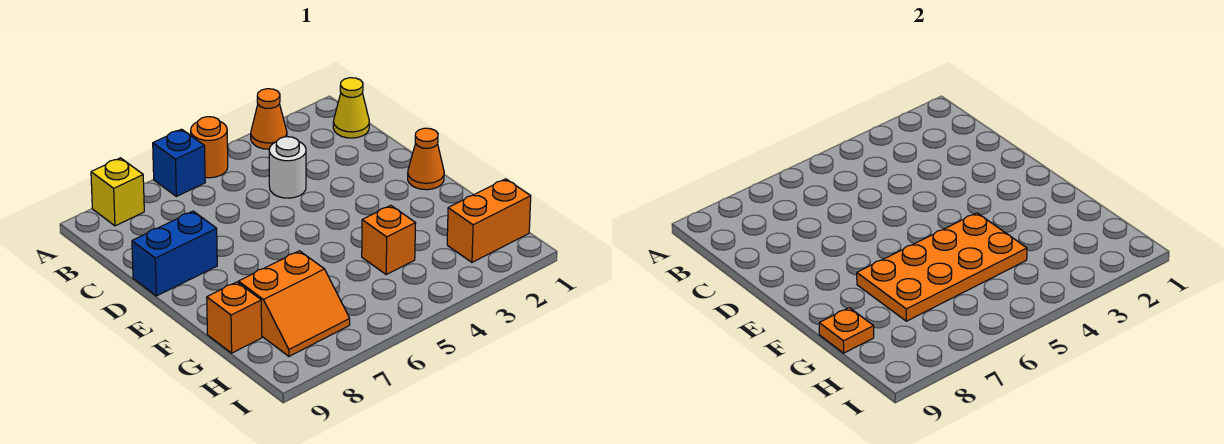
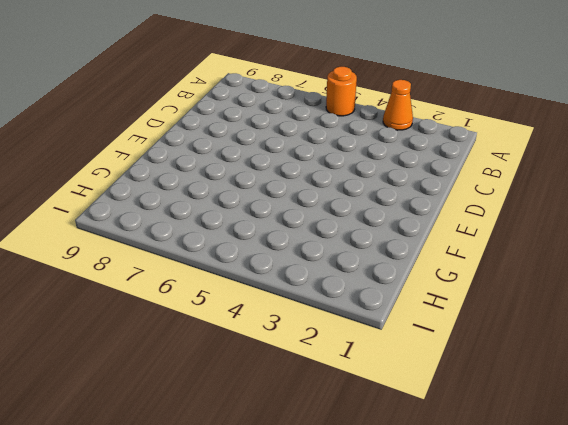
none -> blue 1x1 brick [153,129,205,196]
none -> yellow 1x1 brick [91,158,144,226]
none -> yellow 1x1 cone [333,78,369,138]

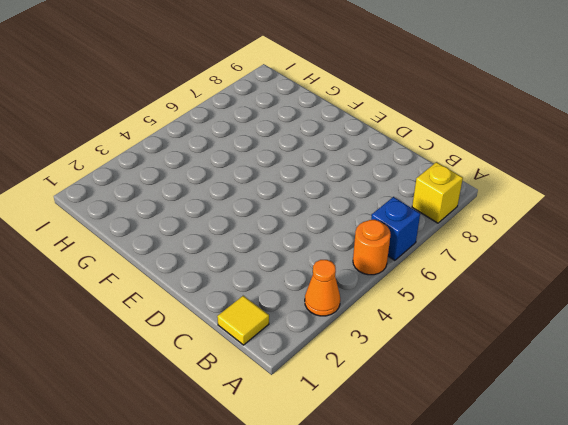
yellow 1x1 tile [217,296,269,345] -> yellow 1x1 cone [333,78,369,138]
none -> white 1x1 round brick [269,137,306,198]
none -> blue 1x2 brick [132,211,217,296]
none -> orange 1x1 cone [408,128,444,190]

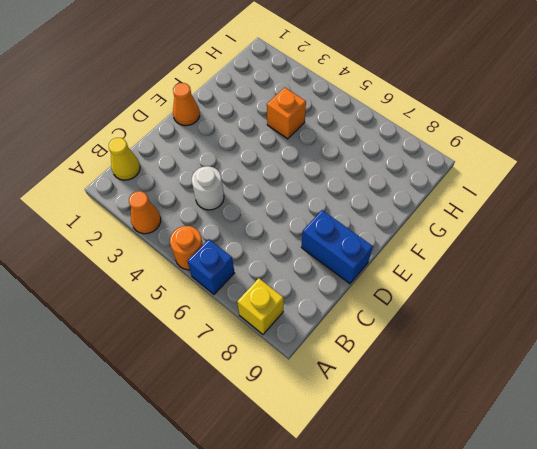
none -> orange 2x2 slope [238,251,350,356]
none -> orange 1x1 brick [207,282,262,353]
none -> orange 1x2 brick [447,179,531,262]

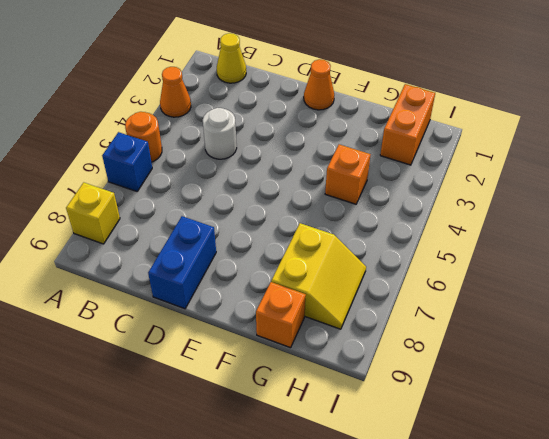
yellow 2x2 slope [271,223,366,329] -> orange 2x2 slope [238,251,350,356]
none -> orange 2x4 plate [857,213,1027,321]
none -> orange 1x1 plate [819,308,874,353]

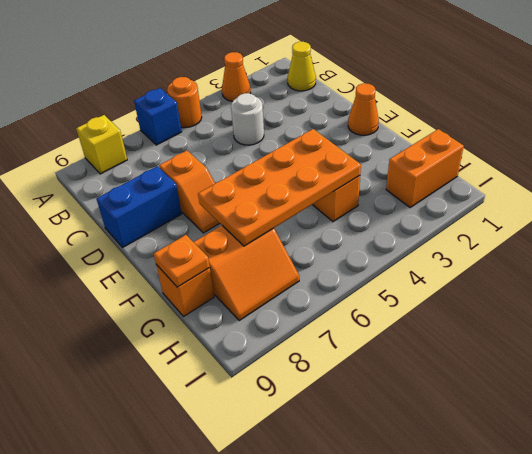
orange 1x2 slope [159,151,220,233] -> none

